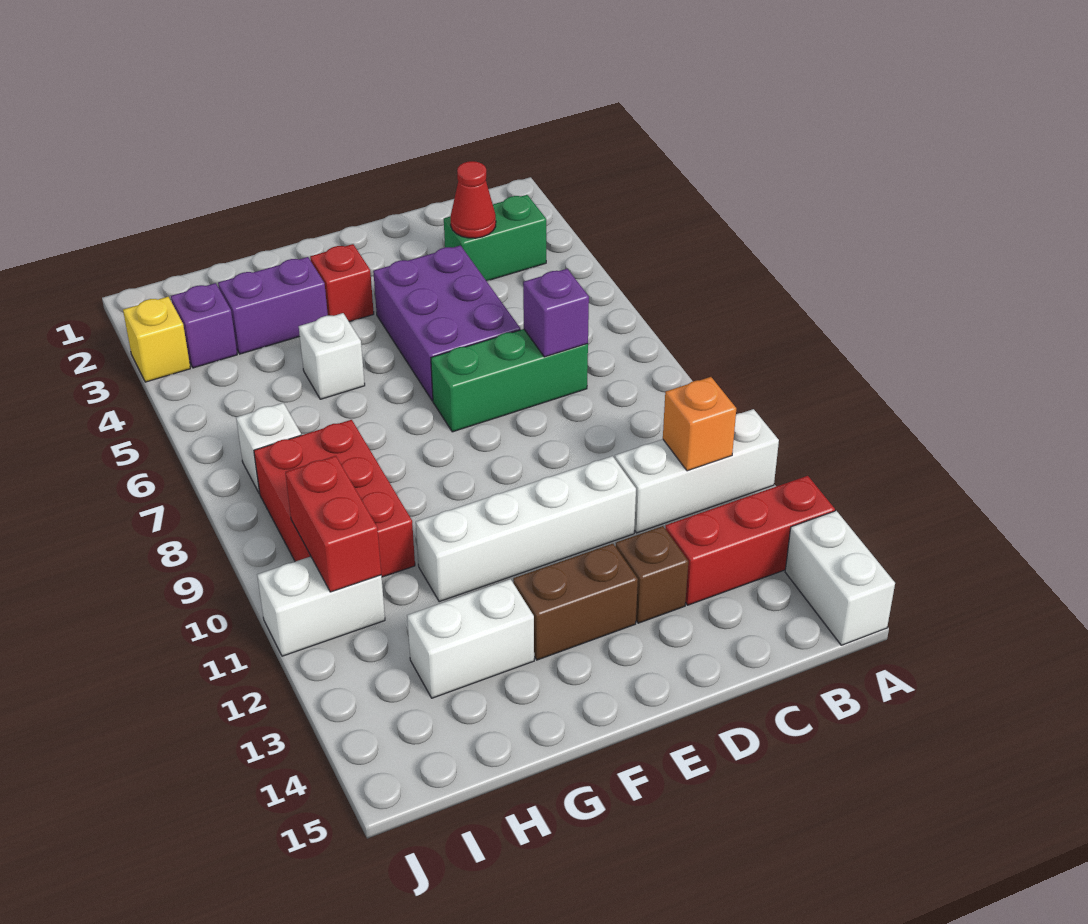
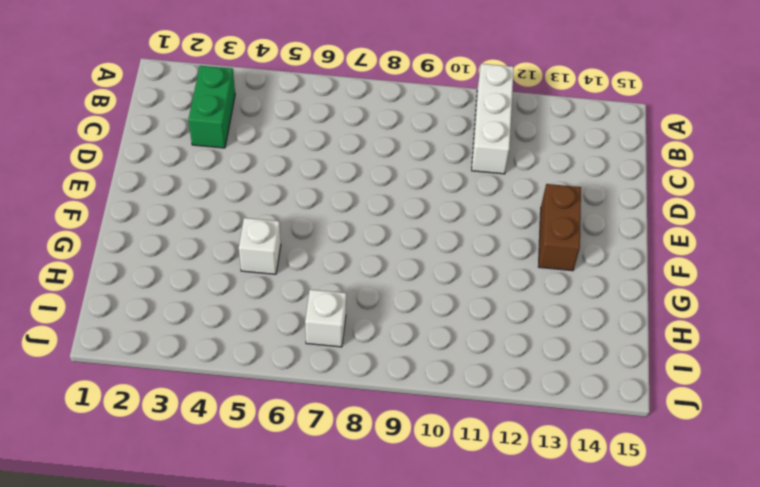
none -> red 1x3 brick [665,476,835,605]
none -> white 1x2 brick [785,511,895,645]
none -> green 1x3 brick [431,329,588,432]

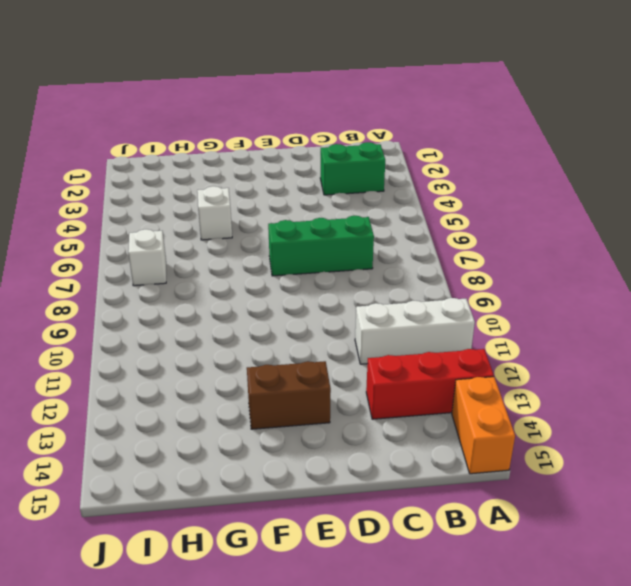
orange 1x2 brick [452,377,515,474] -> white 1x2 brick [785,511,895,645]
none -> purple 2x3 brick [373,245,520,401]
none -> white 1x4 brick [416,456,636,602]
none -> brown 1x1 brick [615,526,688,623]

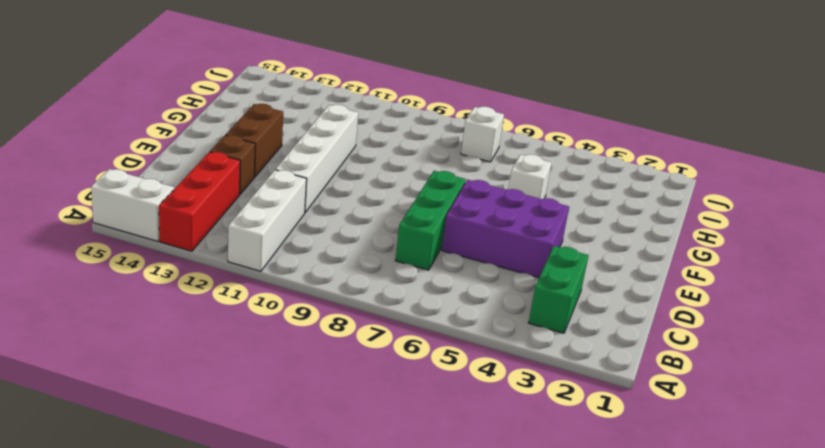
none -> red 1x1 brick [310,244,374,322]
none -> purple 1x2 brick [218,257,328,354]
none -> white 1x2 brick [407,579,534,698]

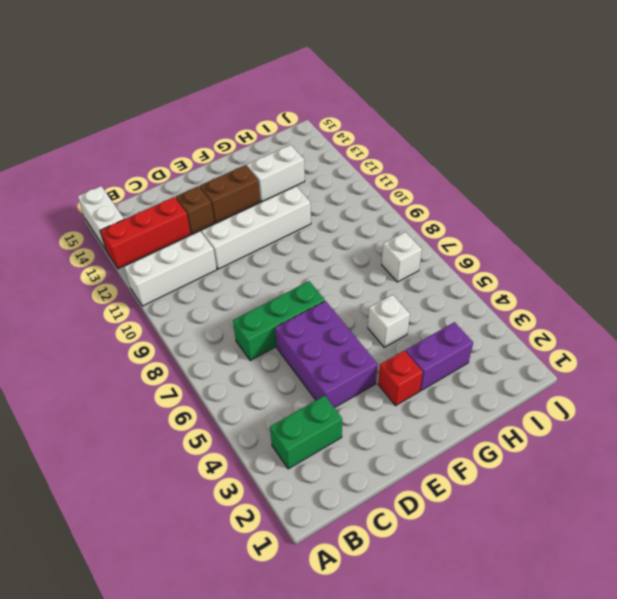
none -> red 2x3 brick [254,420,415,577]
none -> purple 1x1 brick [171,283,237,368]
none -> white 1x2 brick [257,557,385,656]

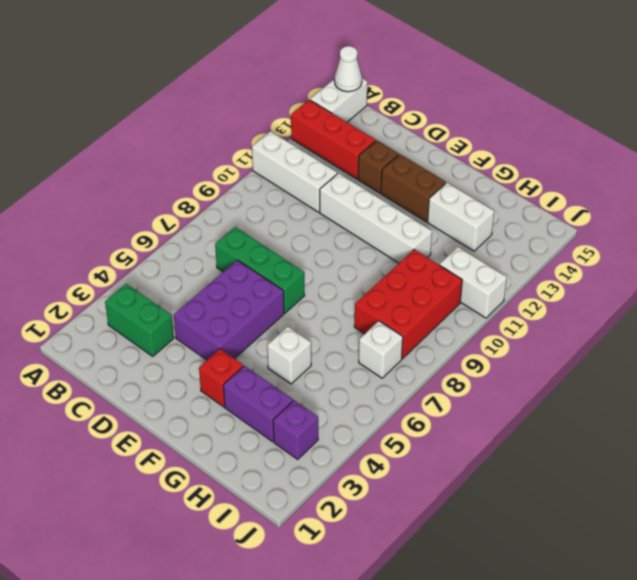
white 1x1 cone [334,46,362,92] -> none
none -> yellow 1x1 brick [123,297,190,382]
none -> orange 1x1 brick [663,377,736,471]
none -> red 1x1 cone [451,161,496,238]

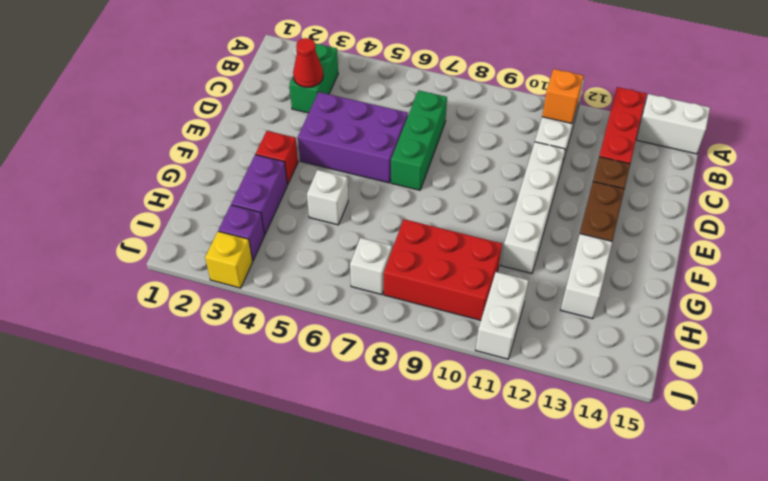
none -> purple 1x1 brick [523,269,589,357]
none -> red 1x2 brick [285,456,381,592]

